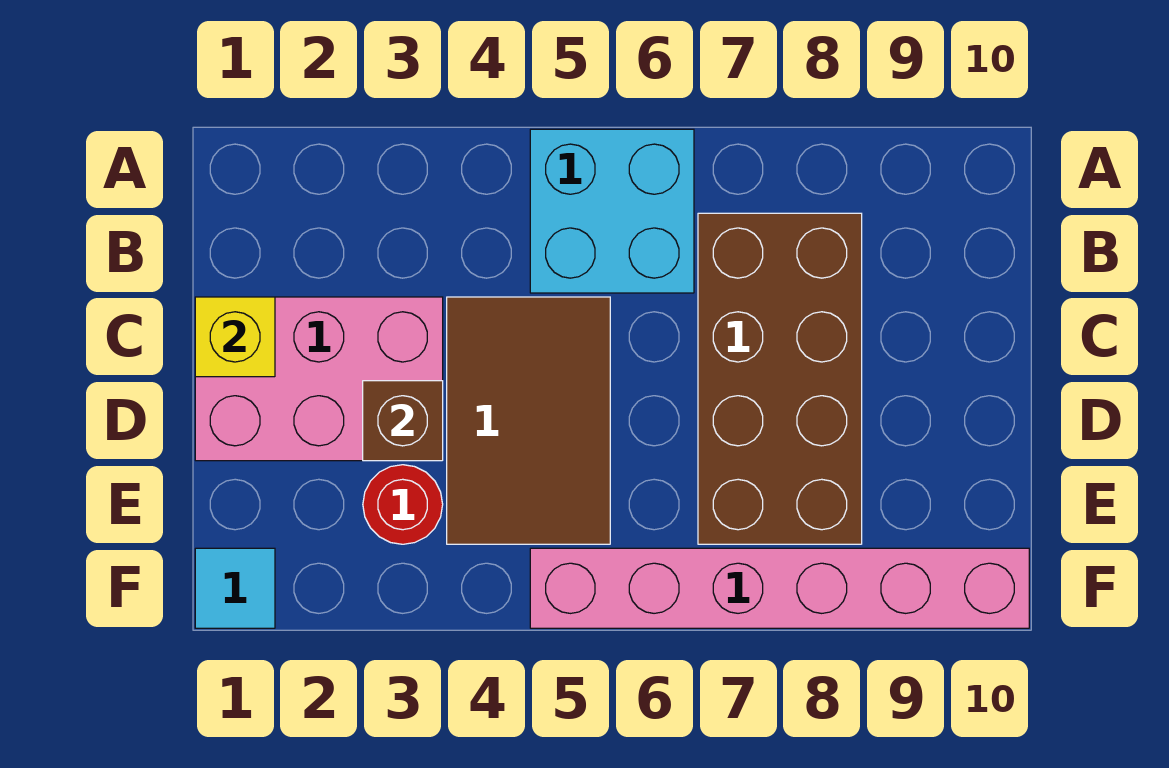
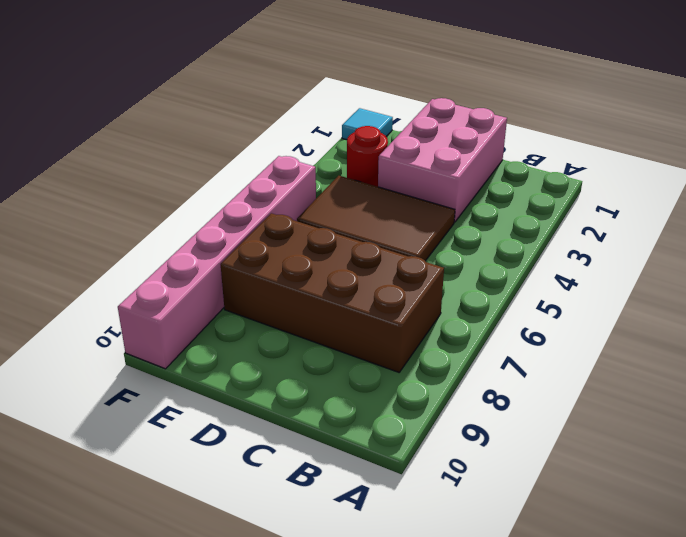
none -> cyan 2x2 brick [530,129,694,293]
none -> yellow 1x1 brick [195,297,275,377]

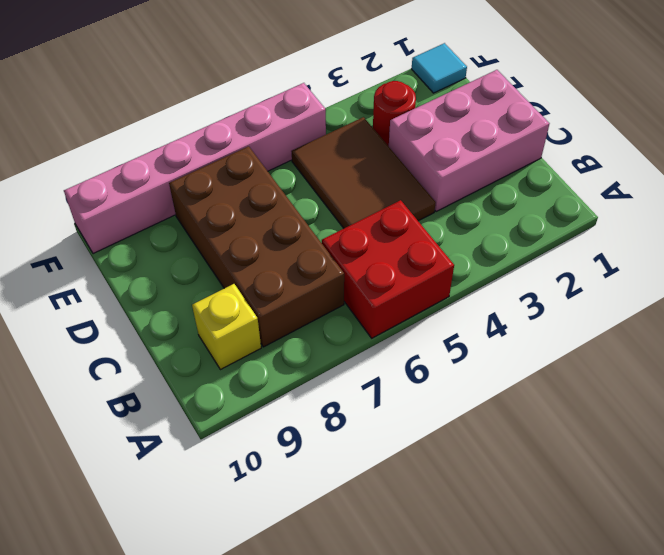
red 2x2 brick [322,200,454,338] -> cyan 2x2 brick [530,129,694,293]
yellow 1x1 brick [192,284,261,370] -> yellow 1x1 brick moved to [195,297,275,377]
none -> brown 1x1 brick [363,381,443,461]

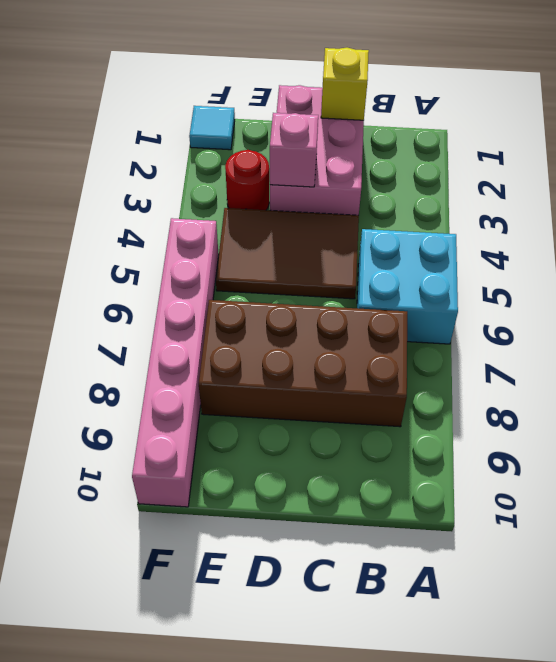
pink 1x1 brick [270,113,318,187] -> brown 1x1 brick [363,381,443,461]

